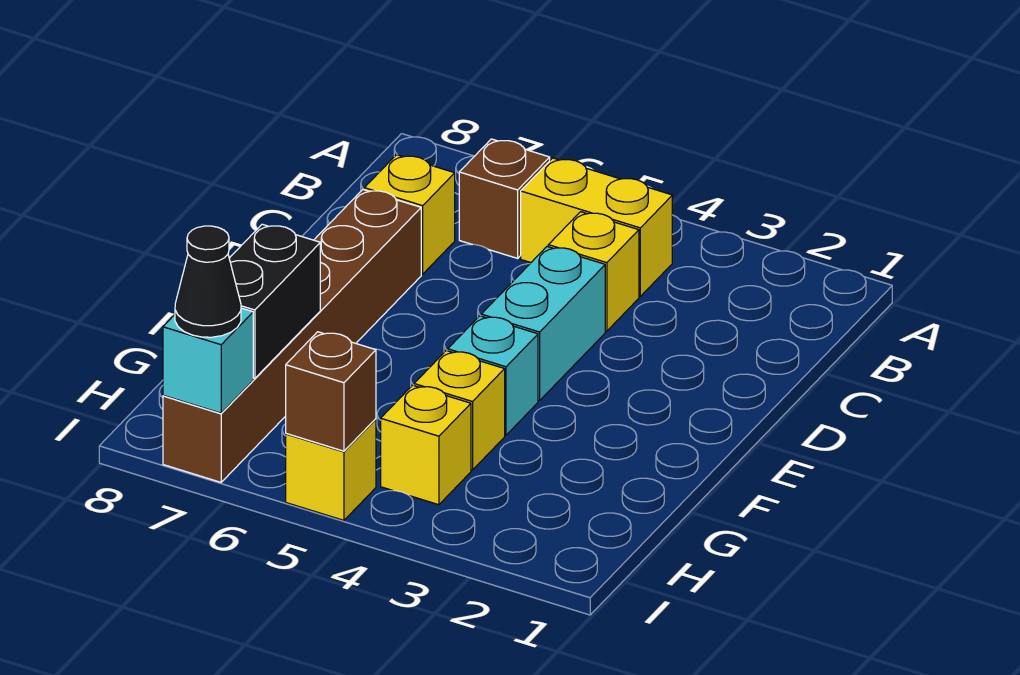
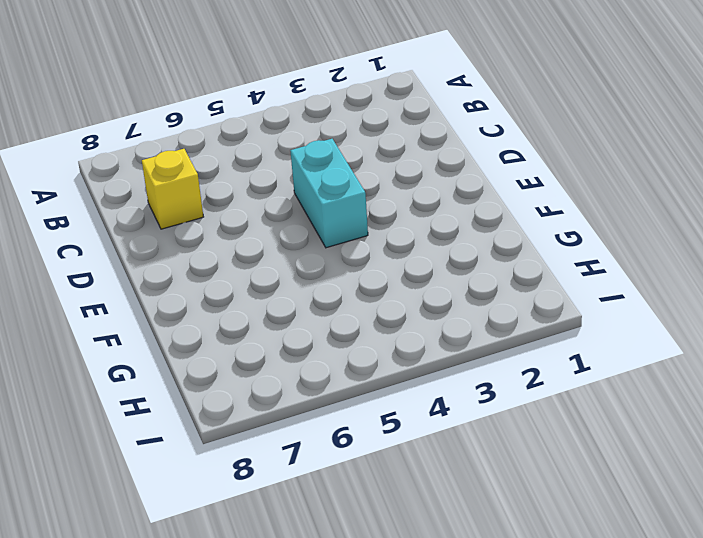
none -> yellow 1x2 brick [521,158,672,296]
none -> brown 1x1 brick [459,139,550,258]
none -> yellow 1x1 brick [548,212,639,331]

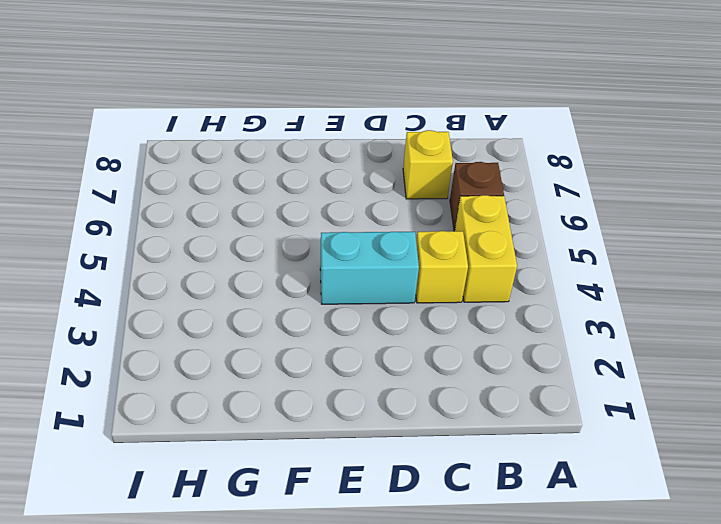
none -> brown 1x6 brick [163,190,421,482]
none -> cyan 1x1 brick [448,316,538,435]
none -> yellow 1x1 brick [414,351,505,470]

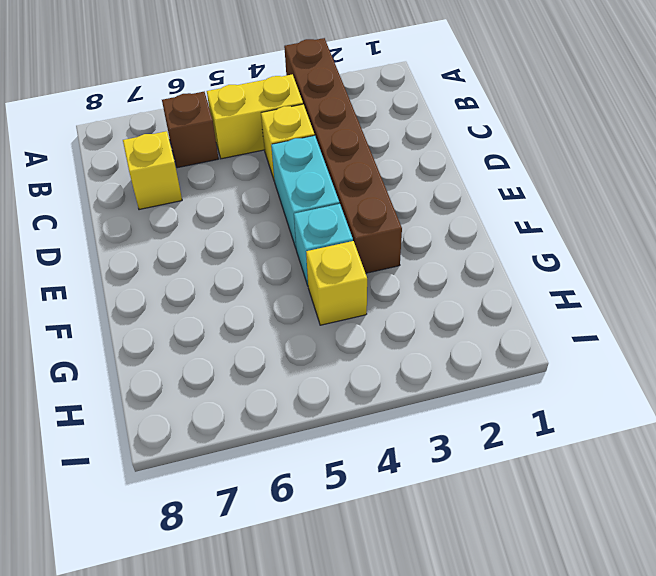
brown 1x6 brick [284,38,402,273] -> brown 1x6 brick moved to [163,190,421,482]
none -> yellow 1x1 brick [381,385,471,505]
none -> yellow 1x1 brick [286,419,376,520]
none -> black 1x2 brick [229,224,320,379]

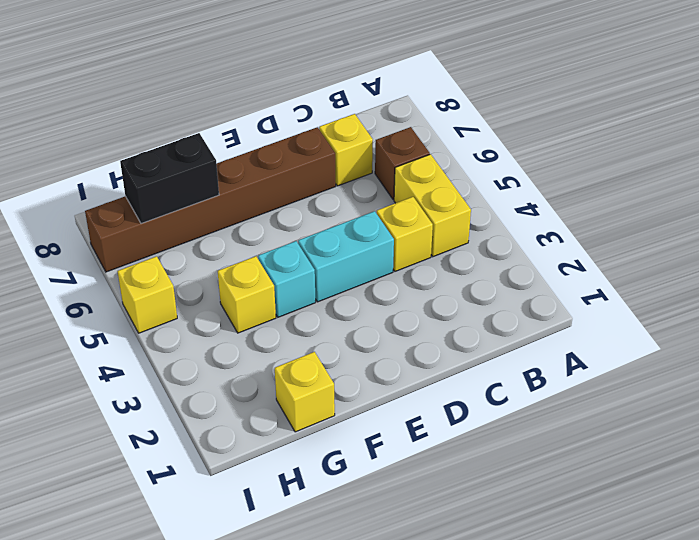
yellow 1x1 brick [275,352,335,432] -> yellow 1x1 brick moved to [381,385,471,505]
none -> brown 1x1 brick [286,332,376,451]
none -> cyan 1x1 brick [163,308,253,413]
none -> black 1x1 cone [175,226,241,337]

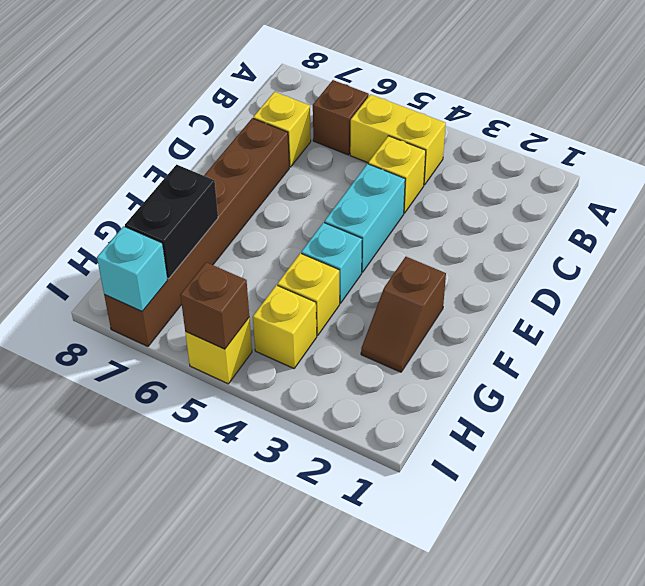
brown 1x2 slope [361,257,446,372] -> none
none -> black 1x1 cone [175,226,241,337]

